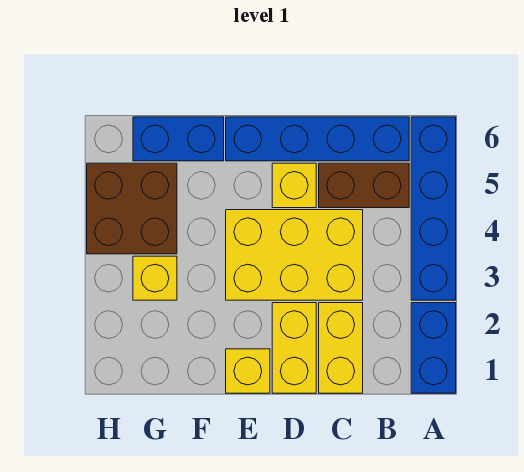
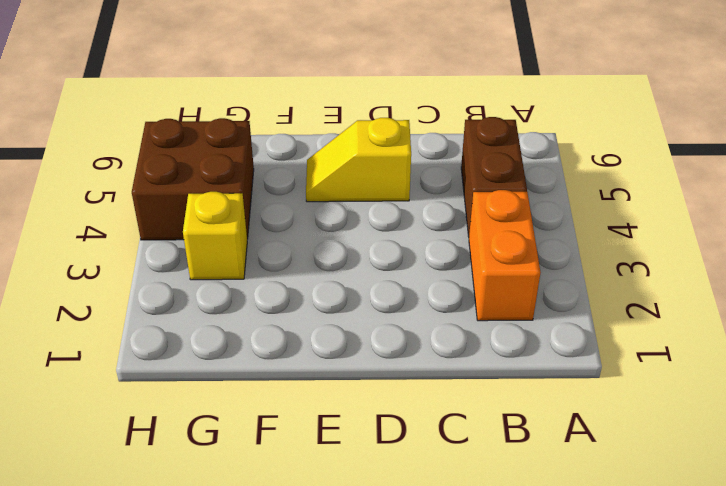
orange 1x2 brick [469,190,541,321] -> none
brown 1x2 brick [461,117,527,236] -> brown 1x2 brick turned to [319,163,409,208]
yellow 1x2 slope [306,118,411,202] -> yellow 1x1 brick [272,163,316,208]
none -> blue 1x2 brick [411,303,456,393]
none -> blue 1x4 brick [411,117,456,300]
none -> blue 1x4 brick [226,117,409,161]

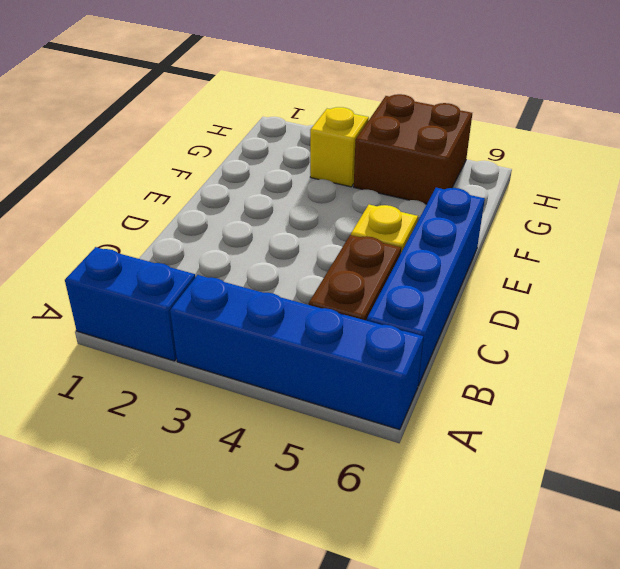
none -> yellow 1x2 brick [319,303,363,393]
none -> yellow 2x3 brick [226,210,363,300]
none -> yellow 1x2 brick [272,303,316,393]

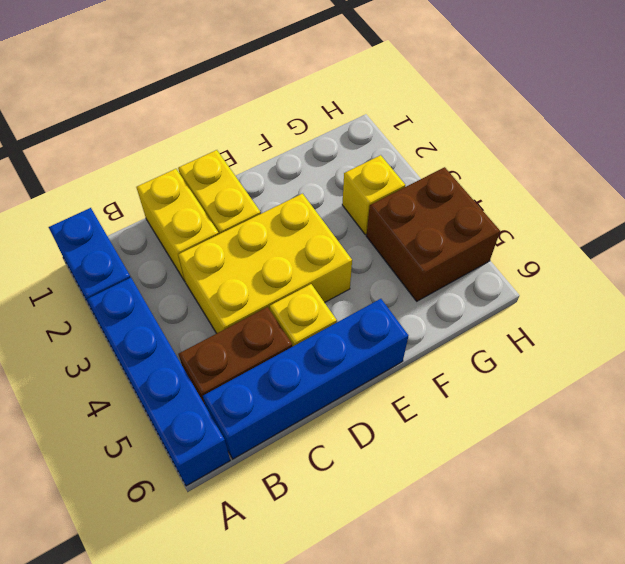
none -> yellow 1x1 brick [226,349,270,393]
none -> blue 1x2 brick [133,117,224,161]

